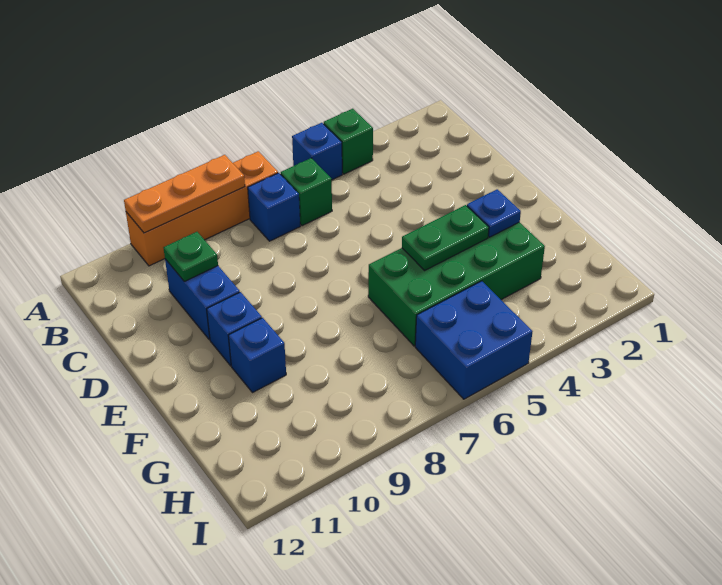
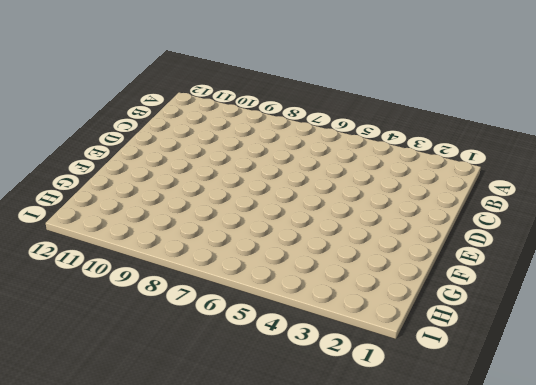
none -> green 1x1 brick [324,109,373,174]
none -> blue 1x1 brick [292,123,342,180]
none -> orange 1x4 brick [126,151,278,266]

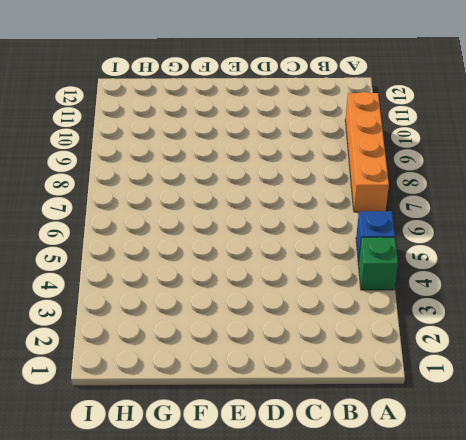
none -> green 1x1 brick [281,158,332,226]
none -> blue 1x1 brick [248,173,300,241]
none -> blue 1x2 brick [165,259,240,340]

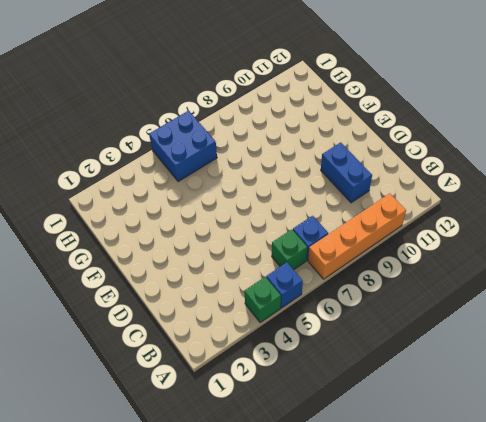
none -> blue 1x1 brick [207,292,262,366]
none -> green 2x4 brick [368,222,545,346]
none -> blue 1x1 brick [228,318,286,393]

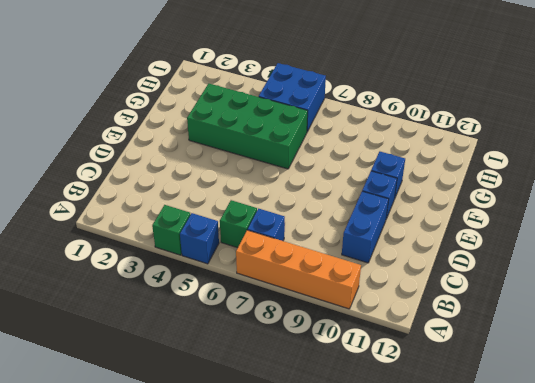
none -> orange 1x3 plate [124,155,245,233]
none -> green 1x1 plate [163,232,218,281]
none -> blue 1x1 plate [467,189,521,237]

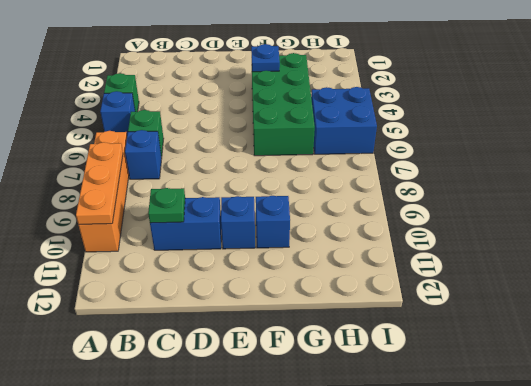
none -> green 1x2 plate [402,205,489,270]

